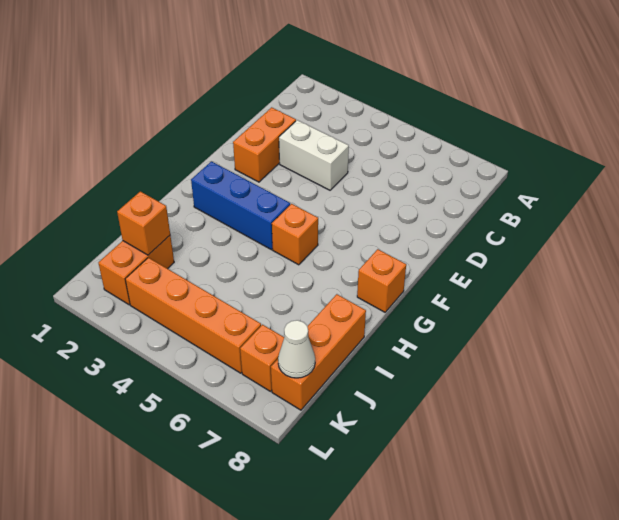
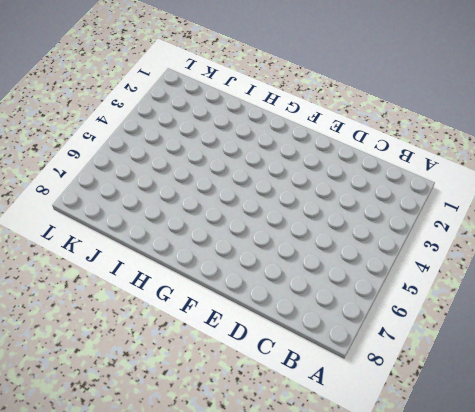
none -> orange 1x2 brick [233,107,296,182]
none -> white 1x2 brick [279,120,349,190]

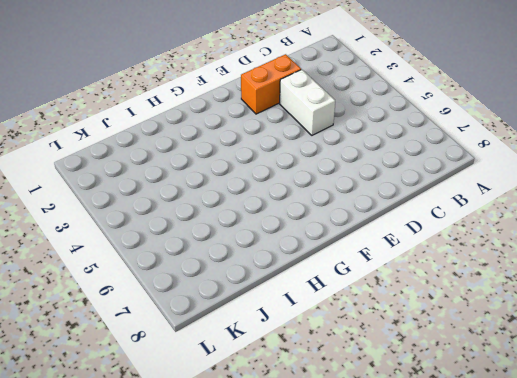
none -> blue 1x3 brick [191,161,290,250]
none -> orange 1x1 brick [272,204,318,265]

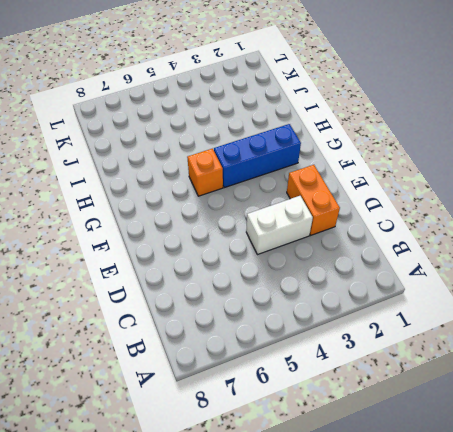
none -> orange 1x1 brick [357,249,406,312]
none -> orange 1x3 brick [271,294,366,410]

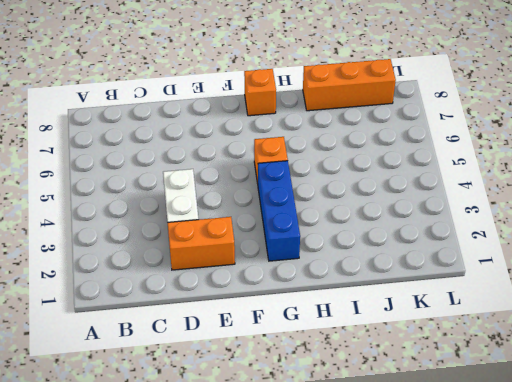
none -> orange 1x2 brick [99,236,174,305]
none -> orange 1x4 brick [125,258,261,373]

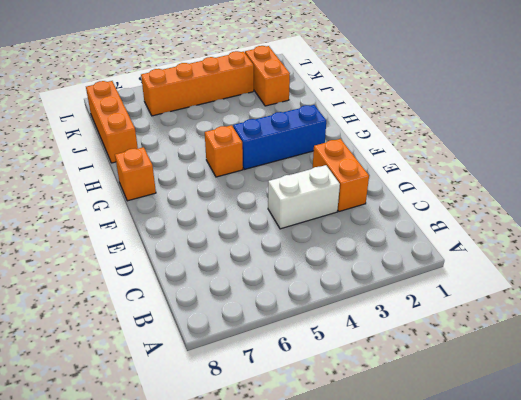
none -> orange 1x1 brick [240,325,284,391]
none -> orange 1x1 brick [117,191,170,255]

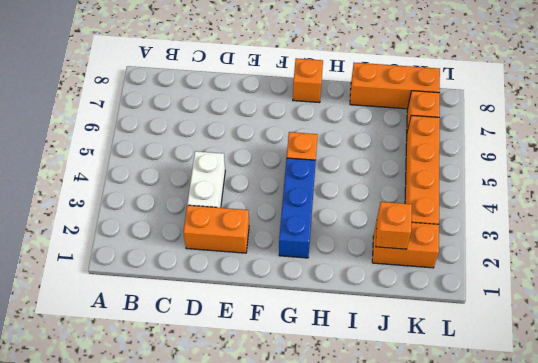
none -> white 1x1 cone [278,320,315,378]

